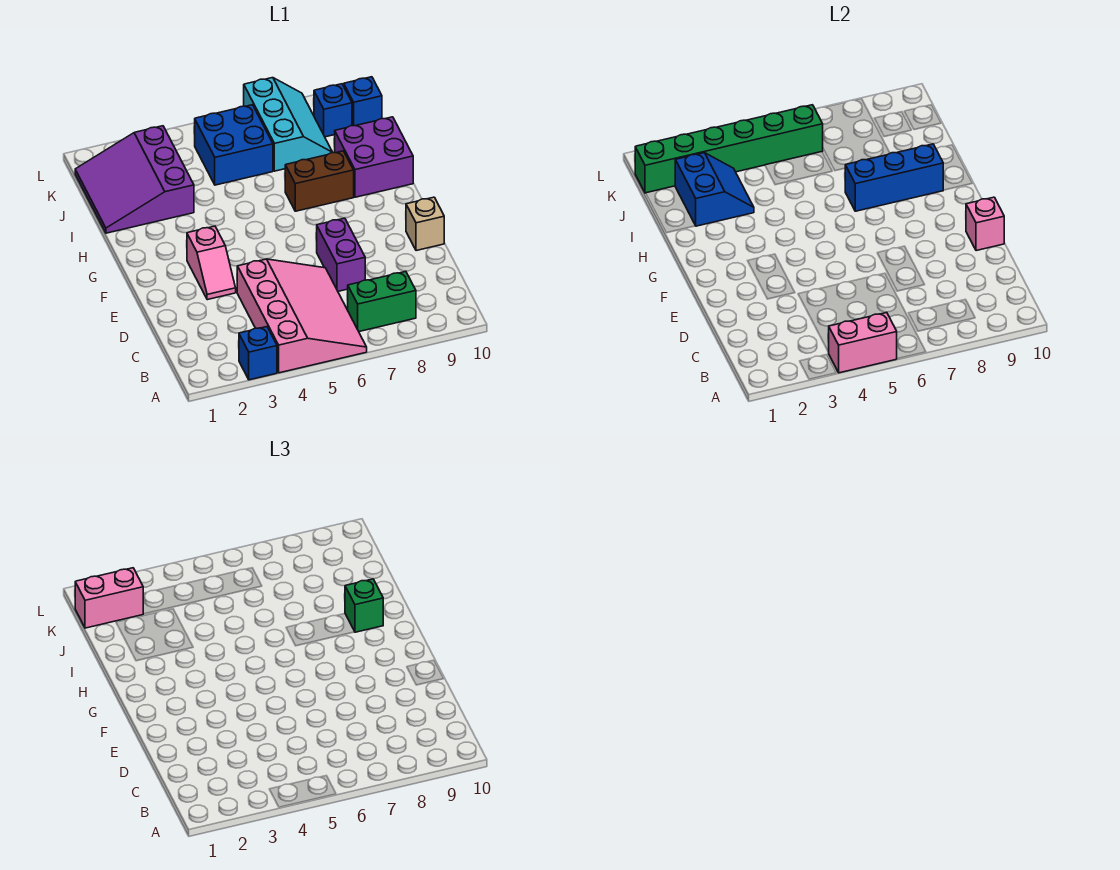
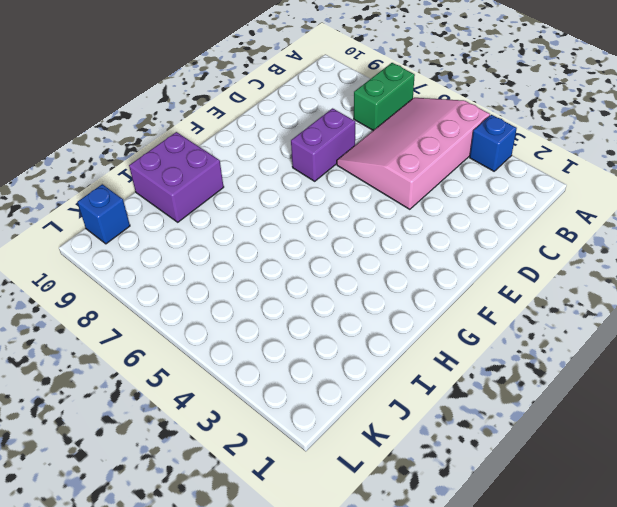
green 1x2 brick [354,63,415,131] -> green 1x2 brick turned to [347,272,416,331]
none -> pink 1x2 slope [187,226,236,300]
none -> tan 1x1 brick [406,197,444,251]
none -> brown 1x2 brick [285,151,354,211]

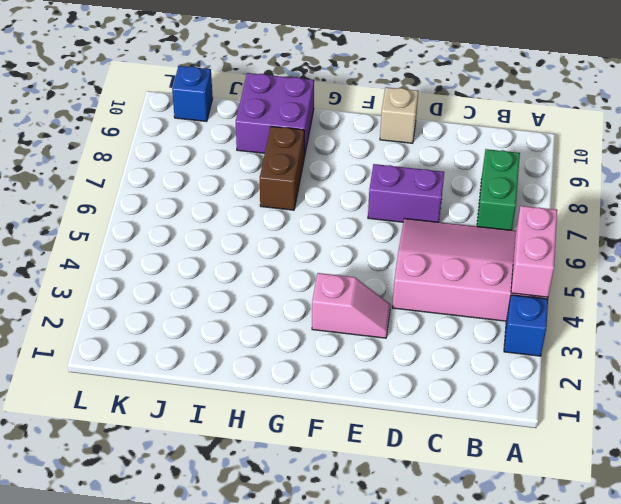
none -> purple 3x3 slope [75,126,194,233]
none -> blue 2x2 brick [195,105,273,185]
none -> cyan 2x3 slope [244,78,332,171]

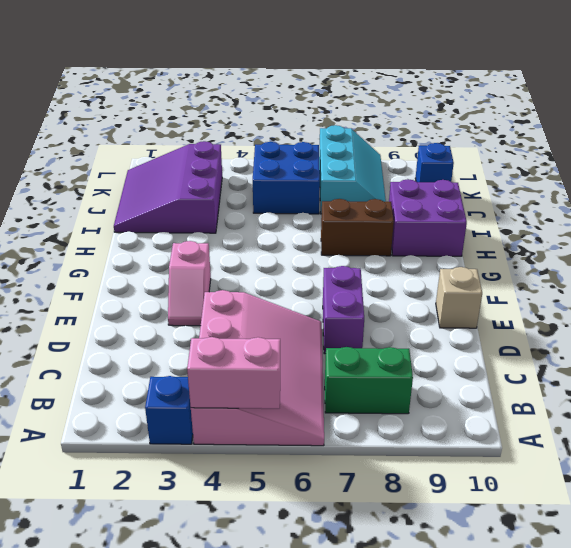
none -> blue 1x1 brick [314,84,352,137]
none -> pink 1x1 brick [966,197,1004,251]
none -> blue 1x3 brick [845,144,943,211]

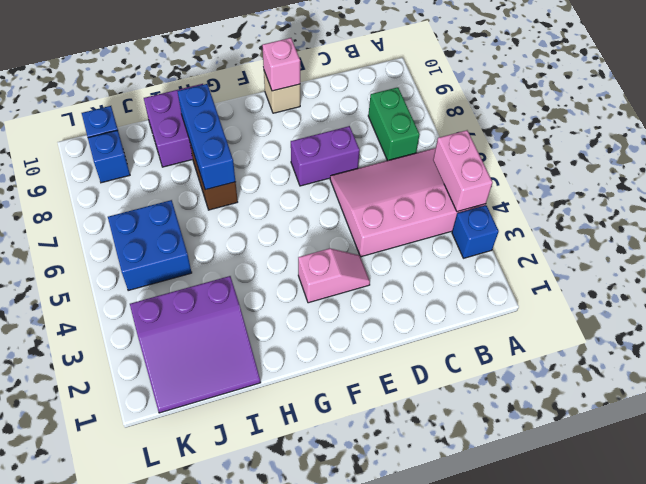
none -> cyan 2x3 slope [244,78,332,171]
none -> blue 2x2 slope [675,153,754,226]
none -> green 1x6 brick [635,105,823,193]

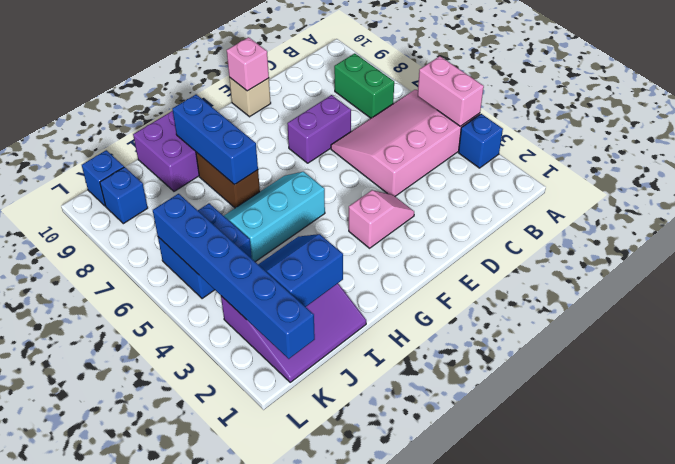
cyan 2x3 slope [224,172,325,262] -> cyan 2x3 slope moved to [244,78,332,171]
blue 1x6 brick [153,194,315,359] -> green 1x6 brick [635,105,823,193]
none -> green 1x1 brick [345,579,383,632]
none -> pink 1x2 brick [75,568,143,628]

